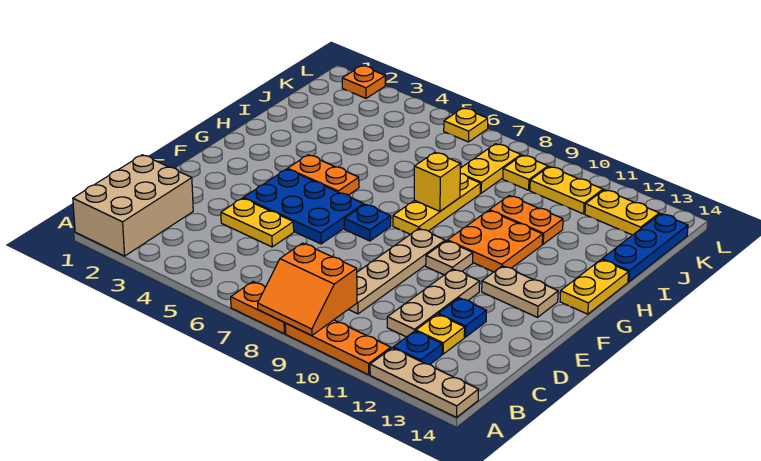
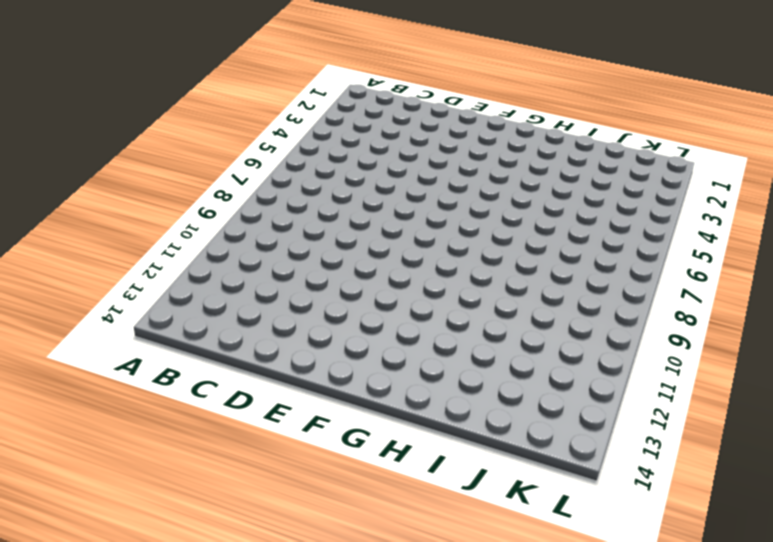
none -> tan 2x3 brick [73,155,193,256]
none -> orange 1x2 plate [231,282,286,334]
none -> orange 1x3 plate [285,320,391,375]

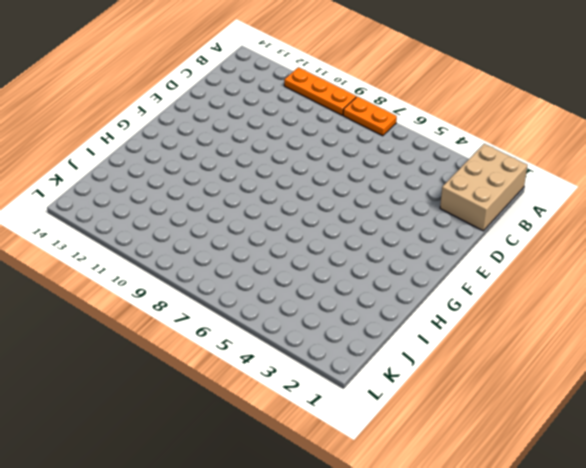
none -> tan 1x3 plate [370,348,479,417]
none -> blue 1x1 plate [393,331,442,365]
none -> tan 1x4 plate [348,229,445,314]

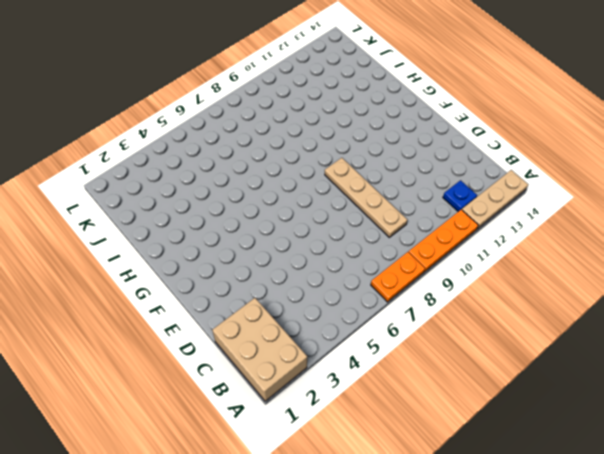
none -> tan 1x3 plate [387,269,480,337]
none -> yellow 1x1 plate [416,314,465,354]
none -> yellow 1x2 plate [221,198,294,247]

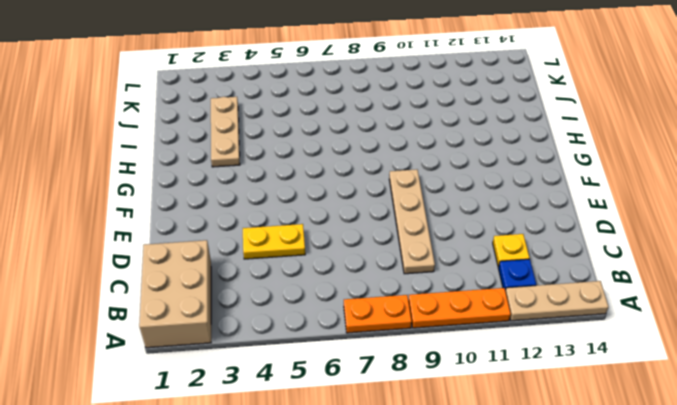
tan 1x3 plate [211,97,240,167] -> tan 1x3 plate moved to [387,269,480,337]
none -> blue 1x1 plate [438,298,486,337]
none -> blue 2x3 plate [243,169,364,244]
none -> blue 1x1 plate [344,204,391,241]

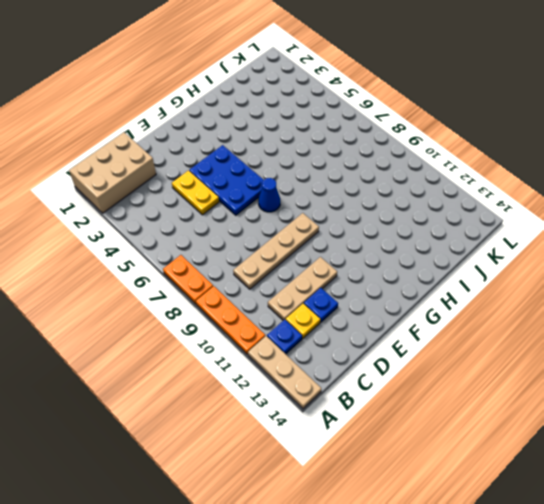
blue 1x1 cone [258,178,280,212] -> blue 1x1 plate [344,204,391,241]
none -> tan 1x1 plate [426,241,473,275]
none -> tan 1x2 plate [482,266,558,317]
none -> orange 1x2 plate [288,155,359,195]

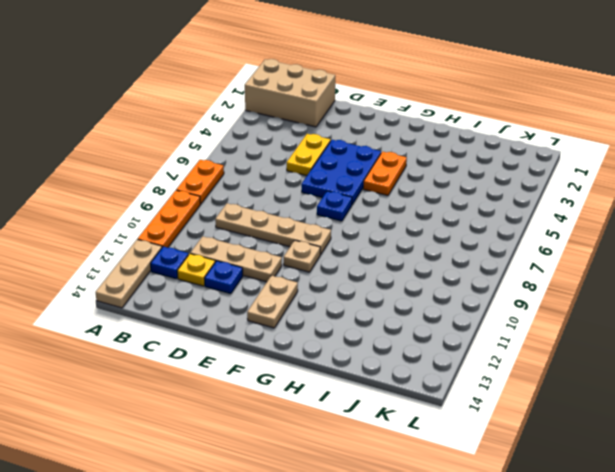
none -> yellow 1x3 plate [393,173,481,234]
none -> orange 2x2 plate [447,210,543,272]
none -> yellow 1x2 plate [560,260,629,314]

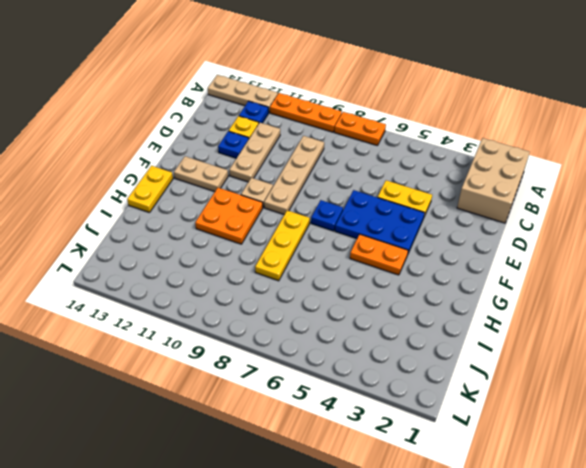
none -> orange 1x2 plate [489,196,563,244]
none -> blue 1x3 plate [602,214,688,282]
none -> yellow 1x2 plate [460,144,521,193]

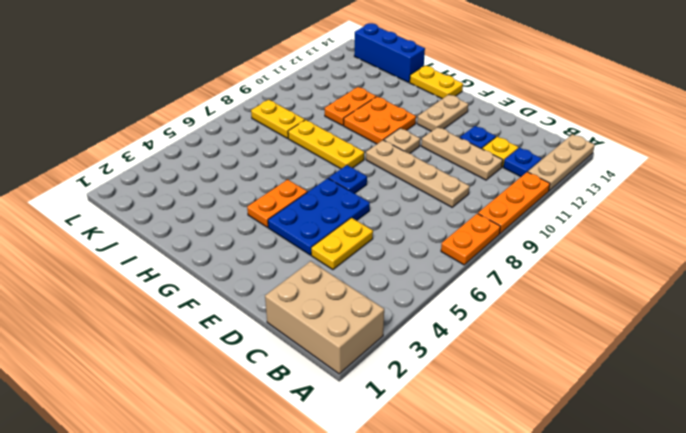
blue 1x3 brick [354,23,425,82] -> blue 1x3 plate [602,214,688,282]
none -> yellow 1x1 plate [503,155,548,190]
none -> yellow 1x2 plate [530,167,603,214]
none -> yellow 1x2 plate [585,190,659,235]

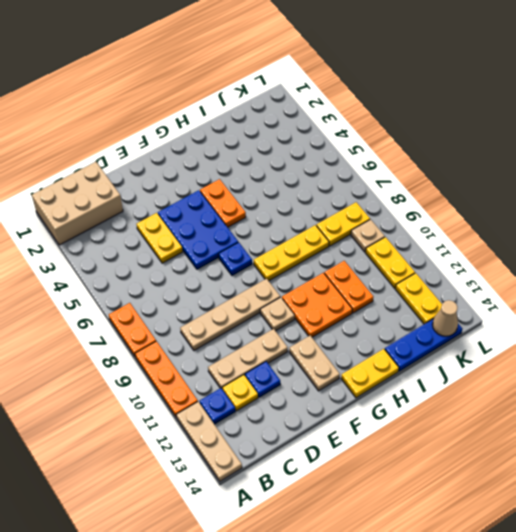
tan 1x1 plate [351,219,385,252] -> yellow 1x1 plate [503,155,548,190]
tan 1x1 cone [432,300,458,336] -> none
none -> orange 1x1 plate [342,66,385,98]
none -> yellow 1x1 plate [444,108,488,142]
none -> orange 2x2 slope [258,243,357,336]

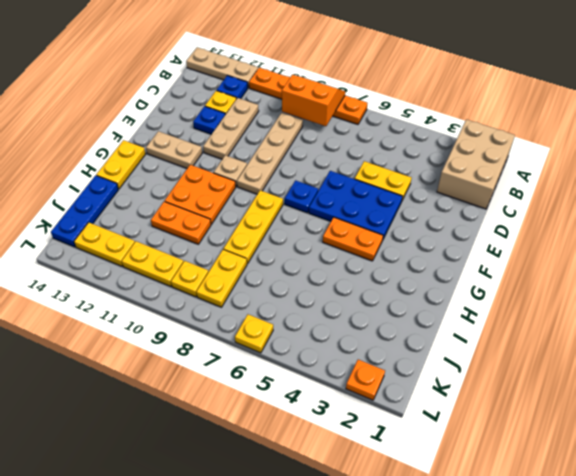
none -> yellow 1x1 brick [414,152,461,211]

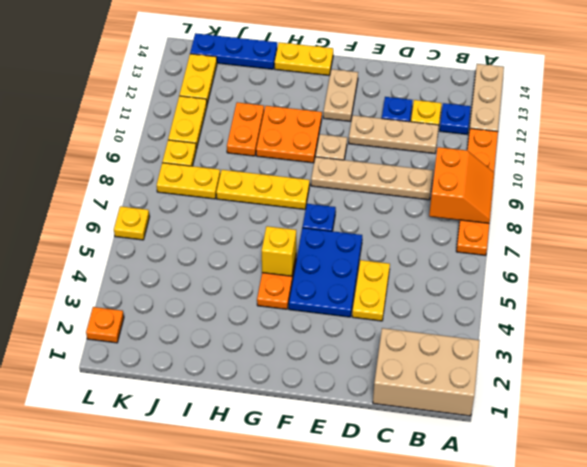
yellow 1x1 brick [262,226,296,276] -> yellow 1x1 brick moved to [414,152,461,211]

